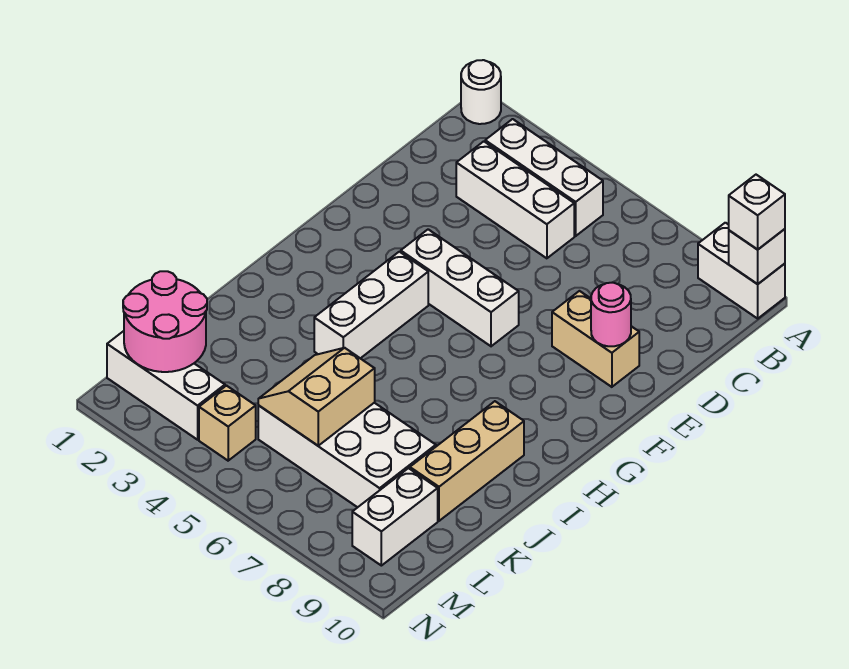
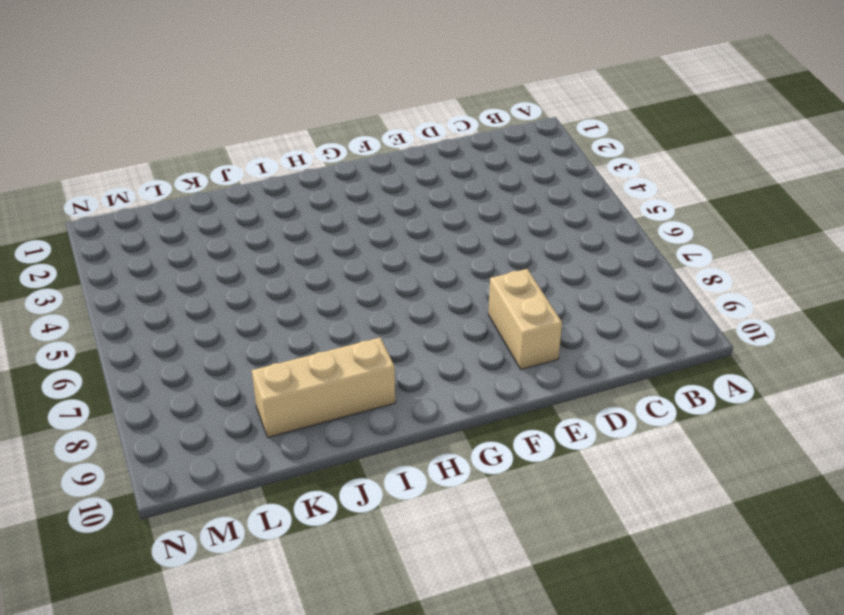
none -> white 1x1 round brick [461,60,501,124]
none -> white 1x2 brick [698,223,785,318]
none -> white 1x3 brick [485,119,603,236]

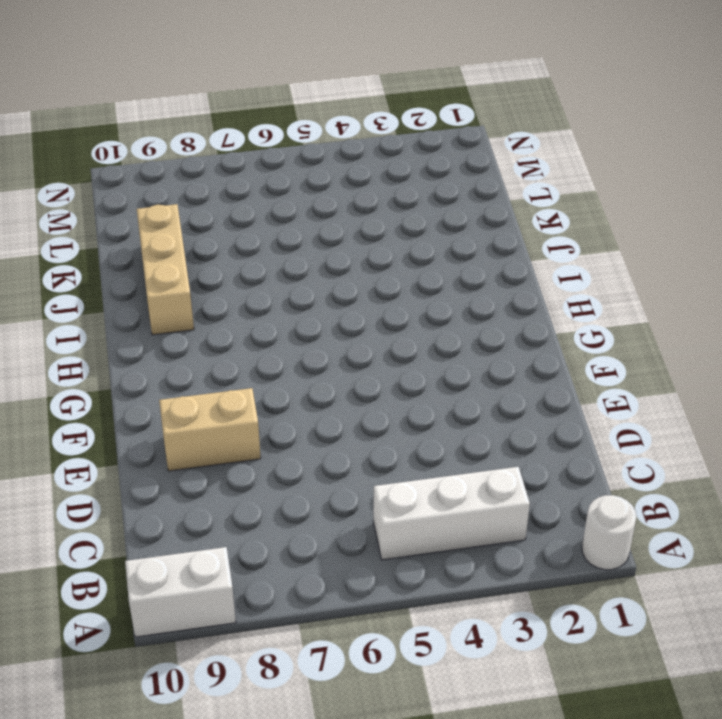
none -> white 1x3 brick [456,141,574,258]
none -> white 1x3 brick [401,229,519,346]
none -> white 1x3 brick [314,252,428,358]

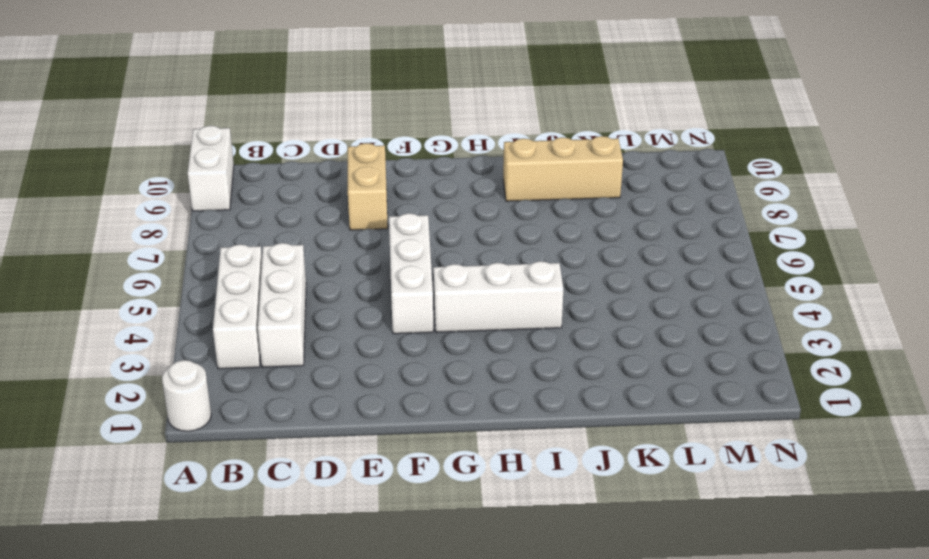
none -> white 2x4 brick [258,403,436,507]
none -> white 1x2 brick [352,468,438,566]
none -> white 1x3 brick [107,331,225,440]

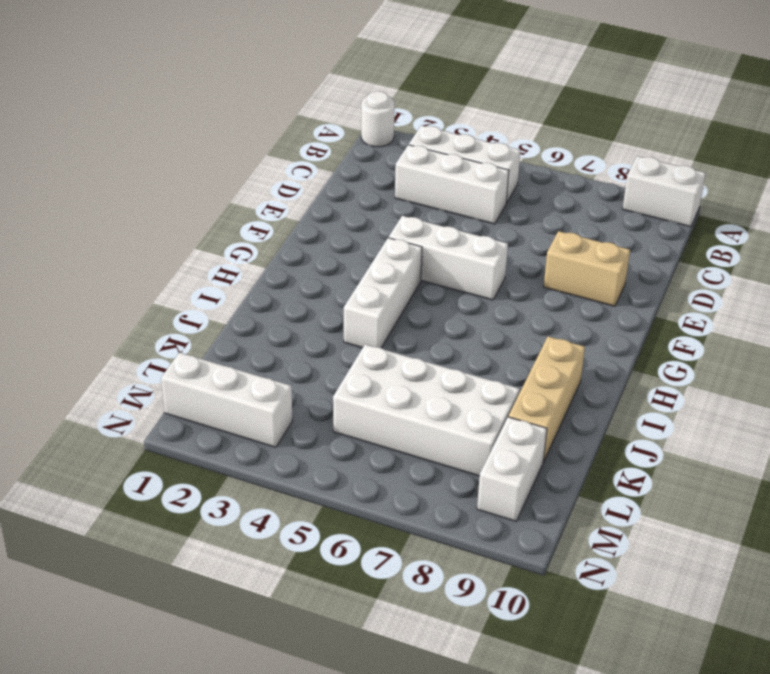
none -> tan 1x1 brick [199,386,256,461]
none -> white 1x1 brick [729,229,785,284]
none -> pink 1x1 round brick [591,283,631,346]

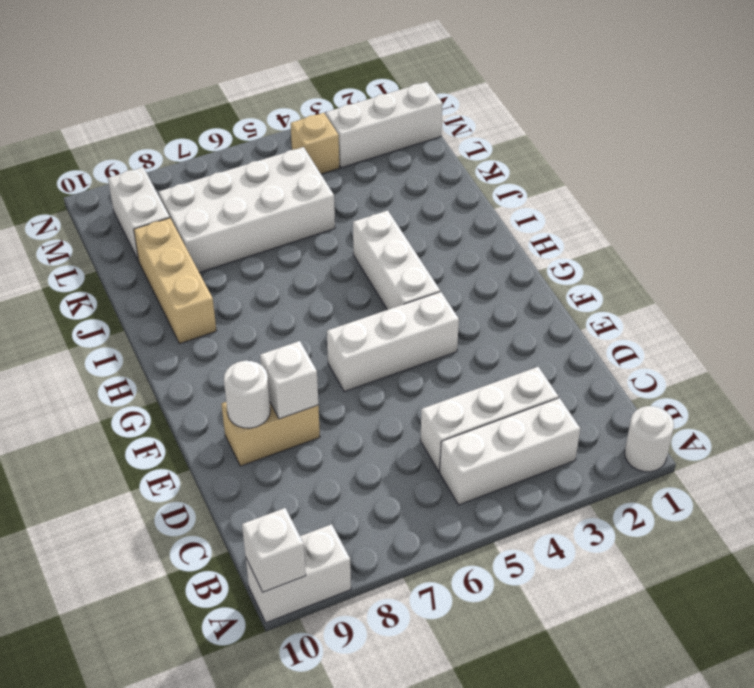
white 1x1 brick [260,341,318,419] -> white 1x1 brick moved to [729,175,785,250]
white 1x1 round brick [224,361,270,428] -> pink 1x1 round brick [591,283,631,346]
none -> tan 2x2 slope [258,348,375,446]
none -> pink 2x2 round brick [123,271,207,372]

